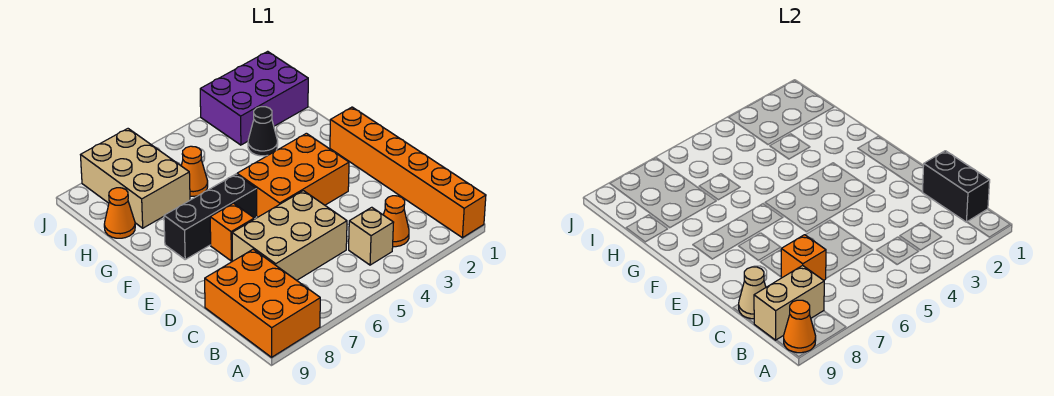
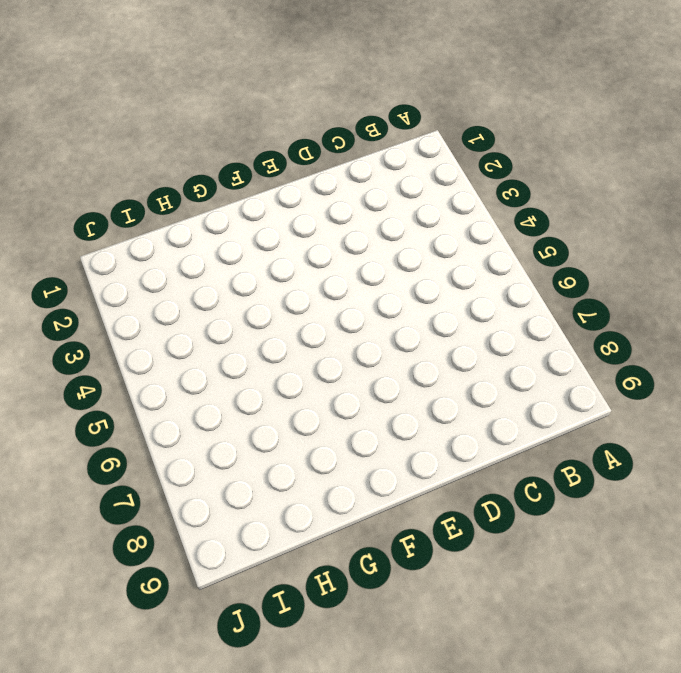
none -> orange 1x6 brick [330,107,486,238]
none -> orange 2x3 brick [205,249,320,357]
none -> orange 1x1 cone [383,196,409,247]

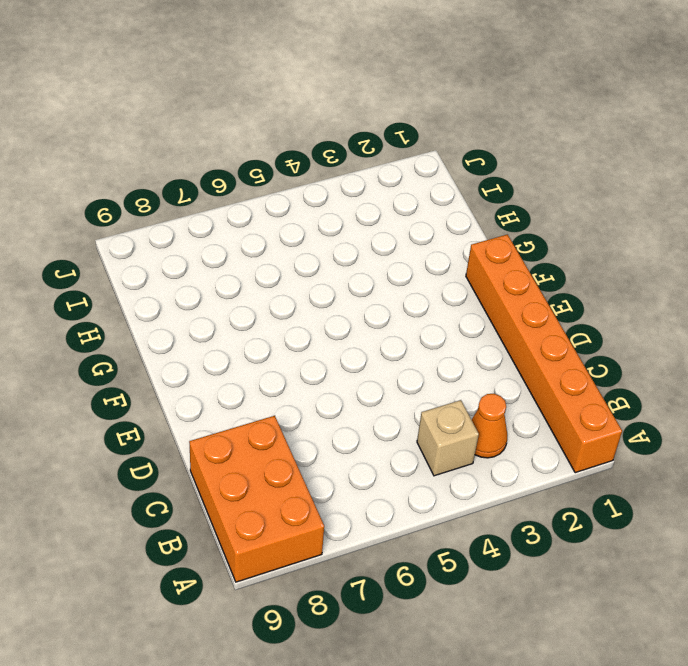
none -> tan 2x3 brick [232,191,347,280]
none -> orange 2x3 brick [237,133,349,217]
none -> orange 1x1 brick [210,203,254,261]

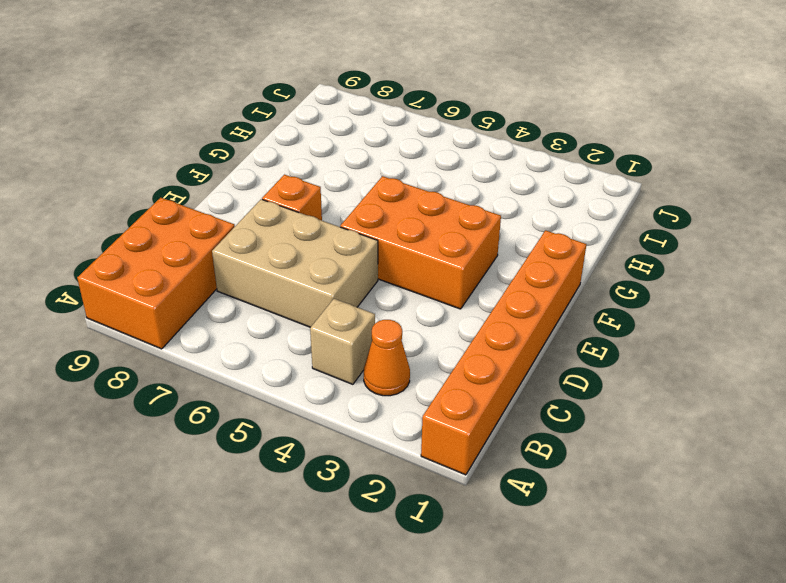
none -> black 1x3 brick [164,174,257,259]
none -> black 1x1 cone [248,107,278,156]
none -> orange 1x1 cone [181,146,208,196]

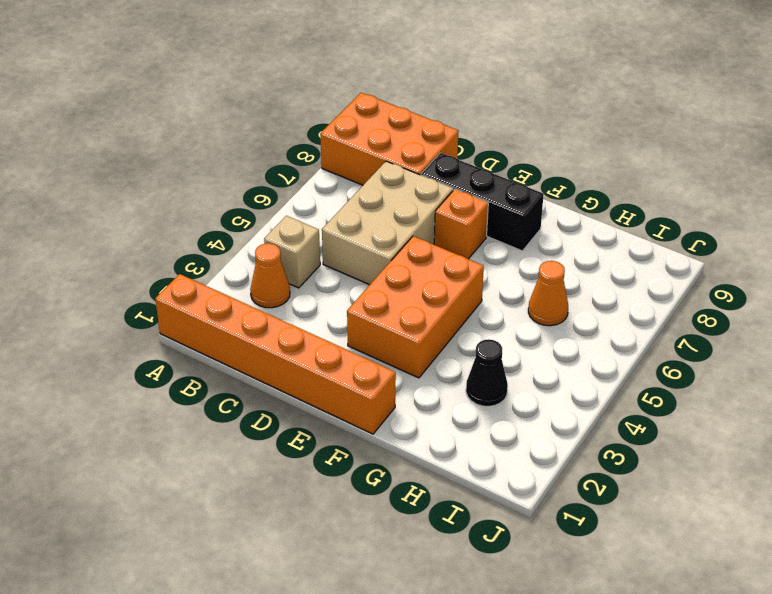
black 1x3 brick [421,153,544,251] -> black 1x3 brick turned to [164,174,257,259]
none -> tan 2x3 brick [81,129,190,228]
none -> orange 1x1 cone [104,188,135,238]
none -> purple 2x3 brick [200,51,308,145]

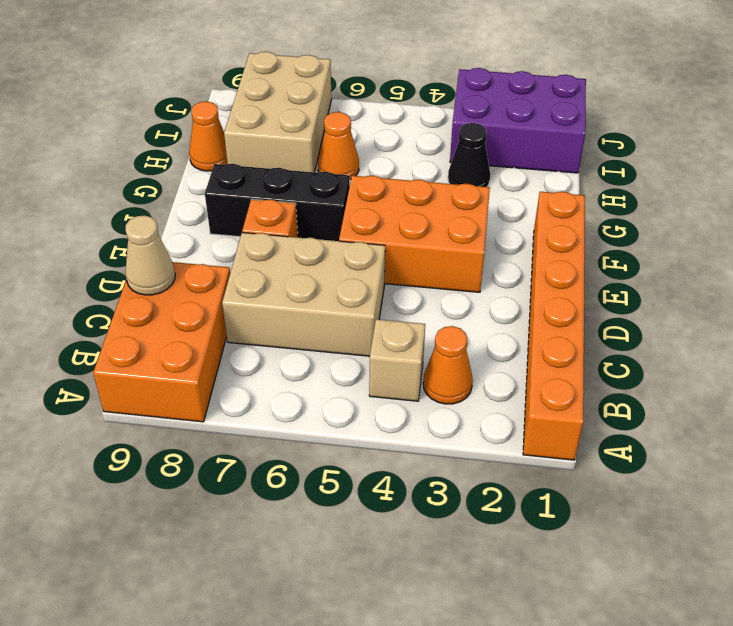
none -> orange 1x1 cone [784,300,816,353]
none -> black 1x2 brick [922,151,990,222]
none -> tan 1x2 brick [754,265,824,340]

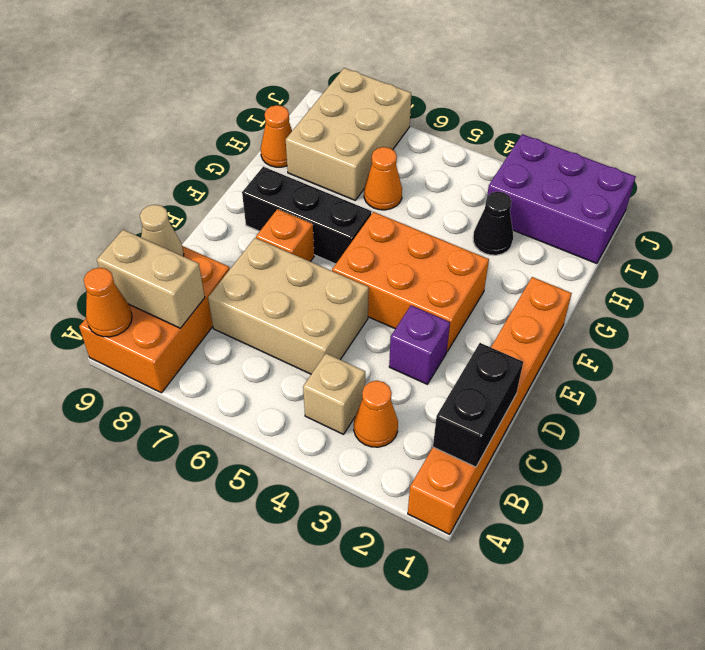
purple 1x1 brick [389,305,450,384] -> none
none -> orange 1x1 brick [781,235,826,280]

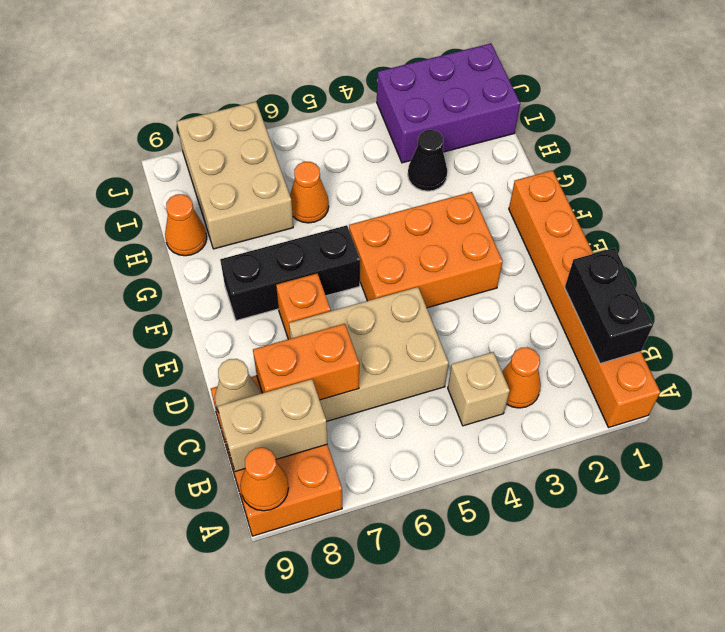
orange 1x2 brick [253,324,359,400] -> orange 1x1 brick [781,235,826,280]

